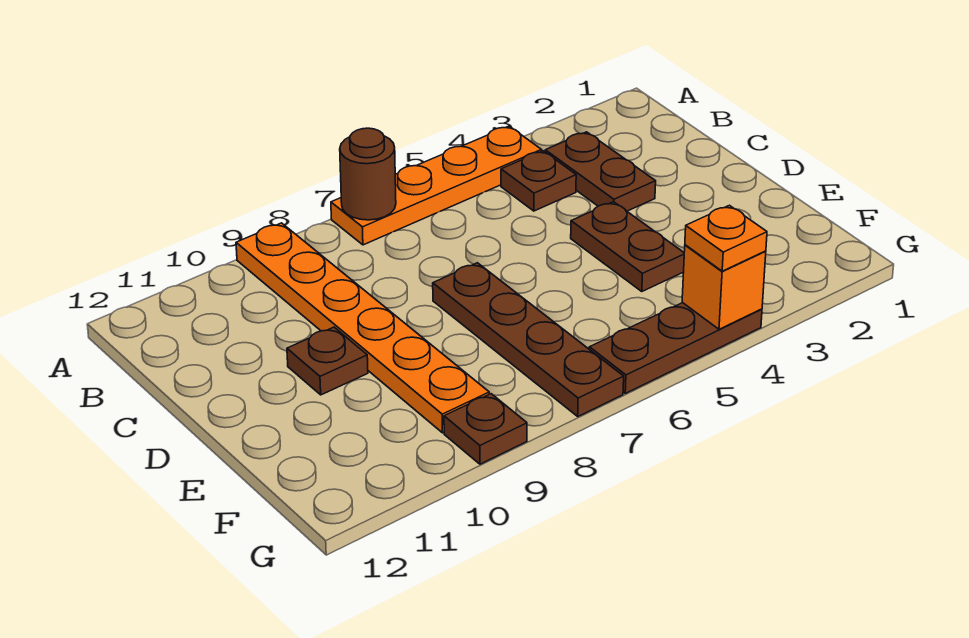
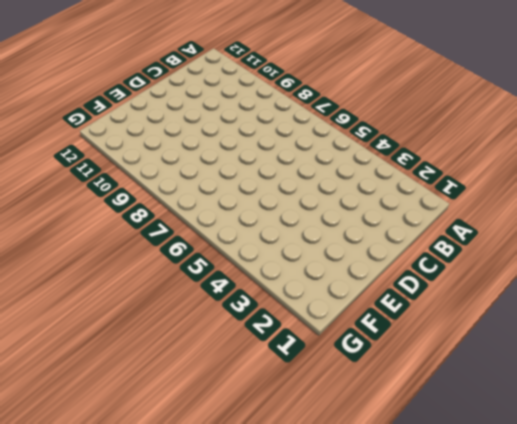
none -> orange 1x4 plate [331,126,542,245]
none -> orange 1x6 plate [236,223,489,433]
none -> brown 1x2 plate [545,132,656,211]

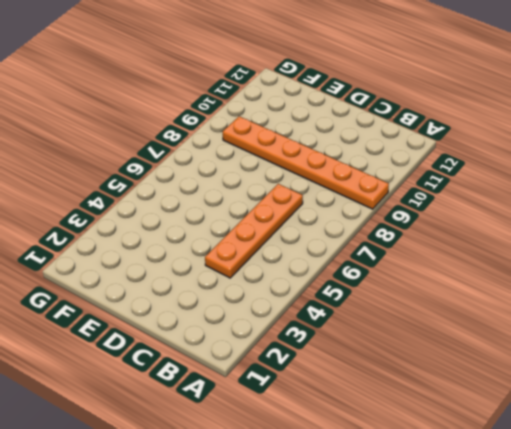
orange 1x4 plate [205,184,303,278] -> orange 1x4 plate moved to [331,126,542,245]
none -> brown 1x2 plate [545,132,656,211]
none -> brown 1x1 plate [501,151,576,211]
none -> brown 1x2 plate [571,202,684,292]

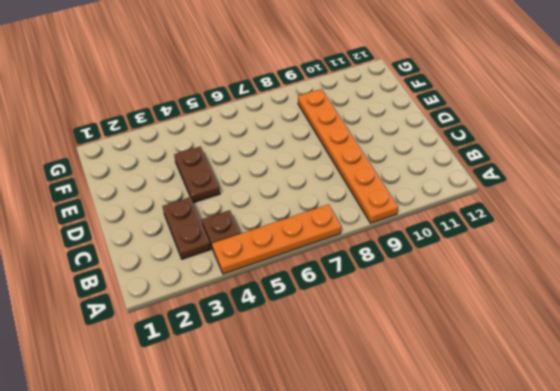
none -> brown 1x4 plate [433,263,624,416]
none -> brown 1x1 plate [287,327,368,395]
none -> brown 1x3 plate [589,303,762,393]

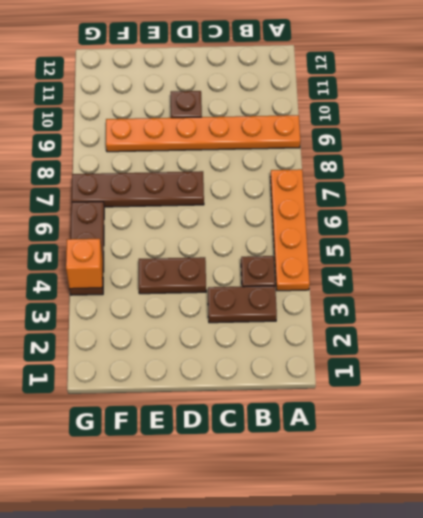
none -> brown 1x1 plate [444,394,527,464]
none -> brown 1x1 round brick [340,128,396,220]
none -> orange 1x1 plate [685,205,767,271]

